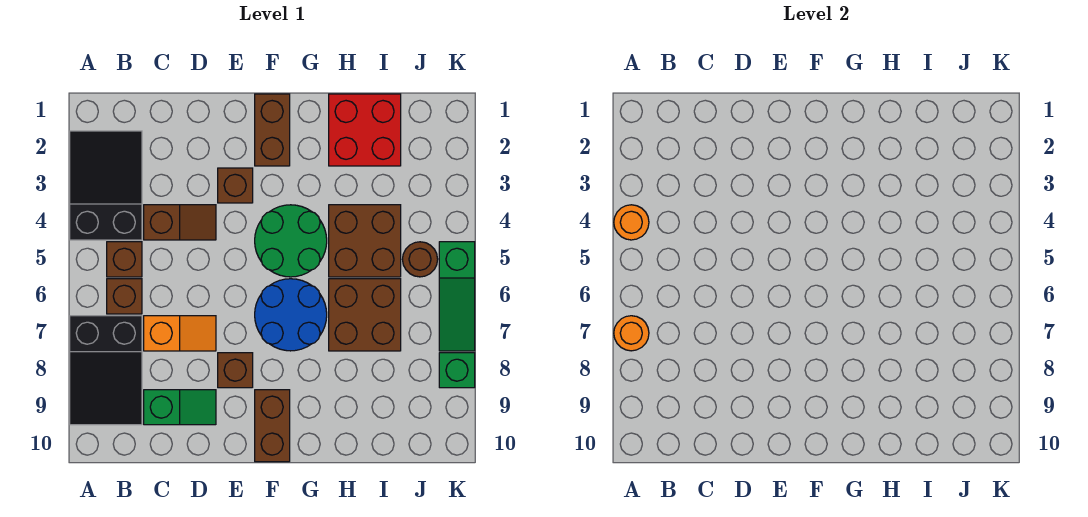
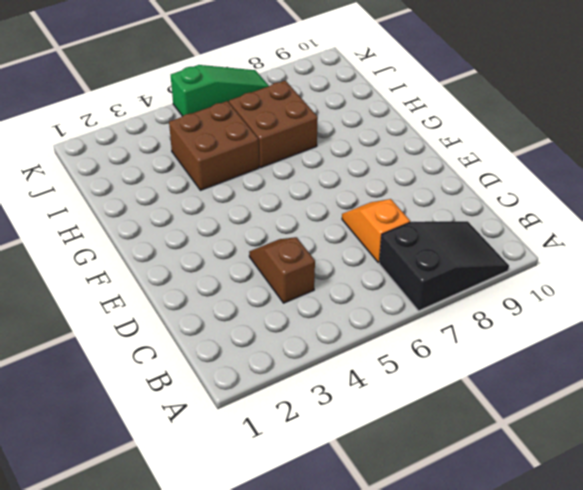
none -> black 2x3 slope [70,131,142,240]
none -> brown 1x1 brick [107,242,142,277]
none -> brown 1x1 brick [107,279,142,314]

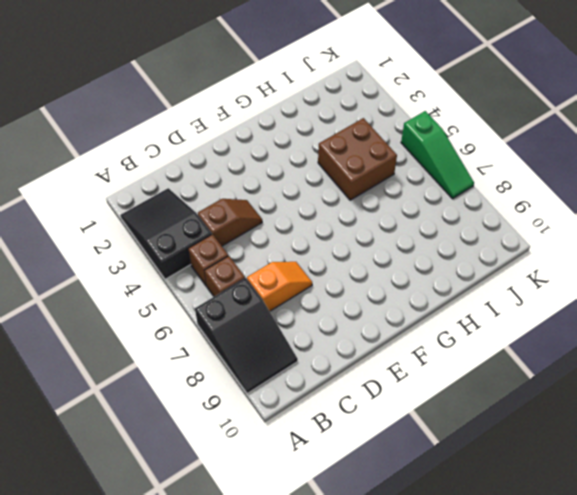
none -> green 1x2 slope [144,390,216,425]
none -> brown 1x1 brick [218,168,253,203]
none -> brown 1x1 brick [218,353,253,388]

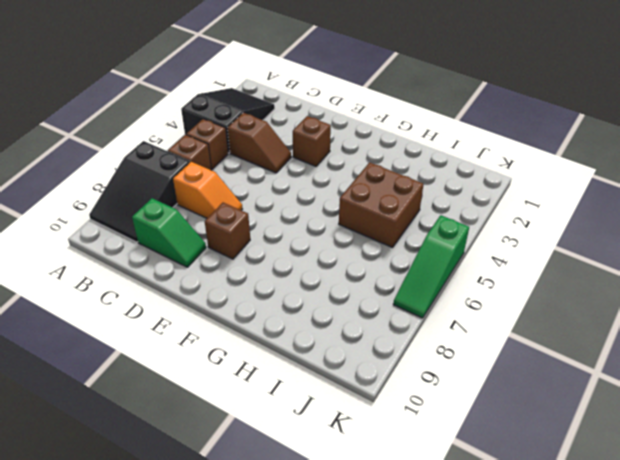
none -> brown 1x2 brick [255,94,290,166]
none -> green 2x2 round brick [255,205,327,277]
none -> blue 2x2 round brick [255,279,327,351]

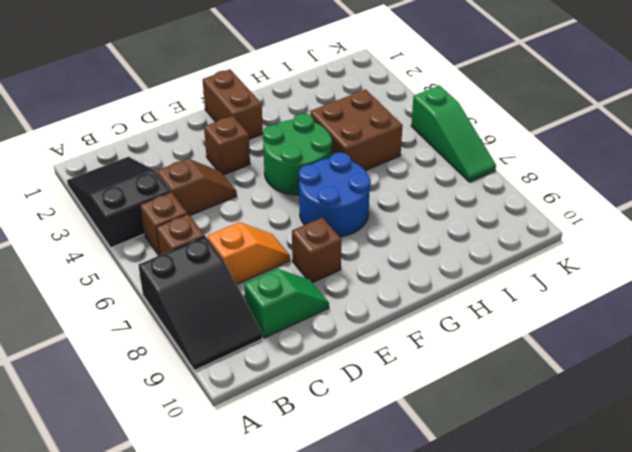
none -> brown 1x2 brick [255,390,290,462]
none -> red 2x2 brick [329,94,401,166]
none -> brown 2x2 brick [329,279,401,351]

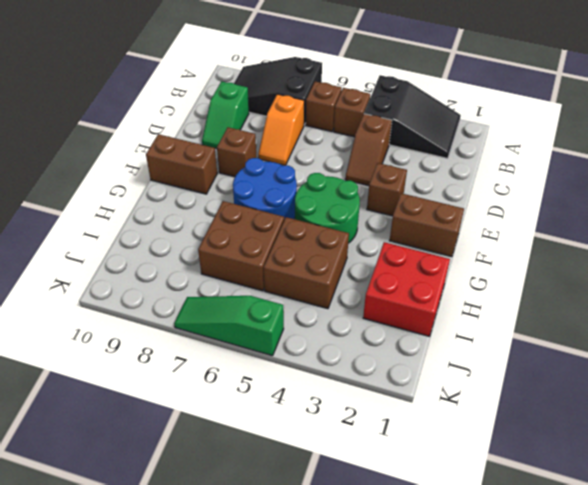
none -> brown 1x1 round brick [402,242,438,277]
none -> green 1x1 brick [439,353,475,388]
none -> orange 1x1 round brick [614,205,649,240]

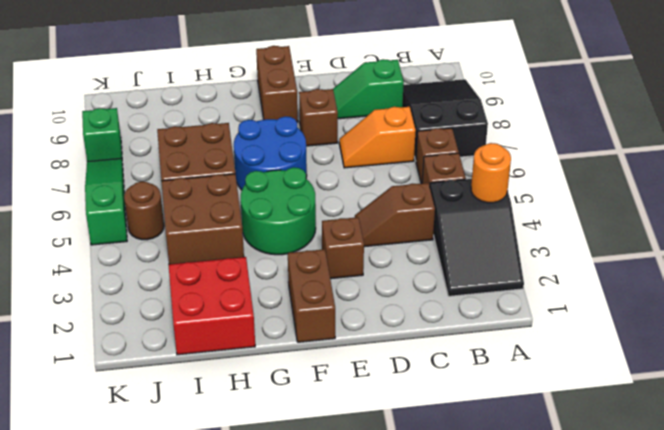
none -> orange 1x1 round brick [614,316,649,351]

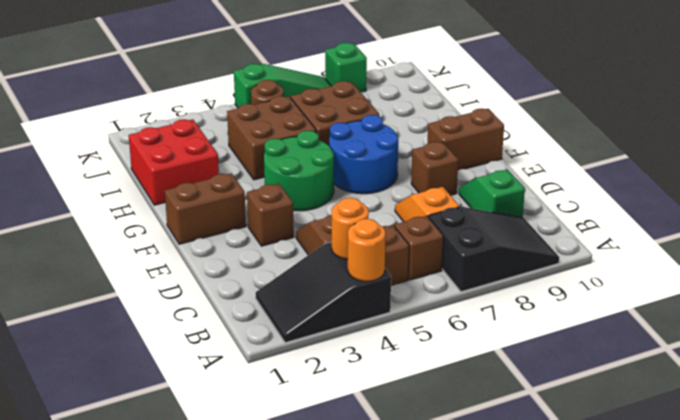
orange 1x1 round brick [332,198,369,259] -> orange 1x1 round brick moved to [614,316,649,351]

